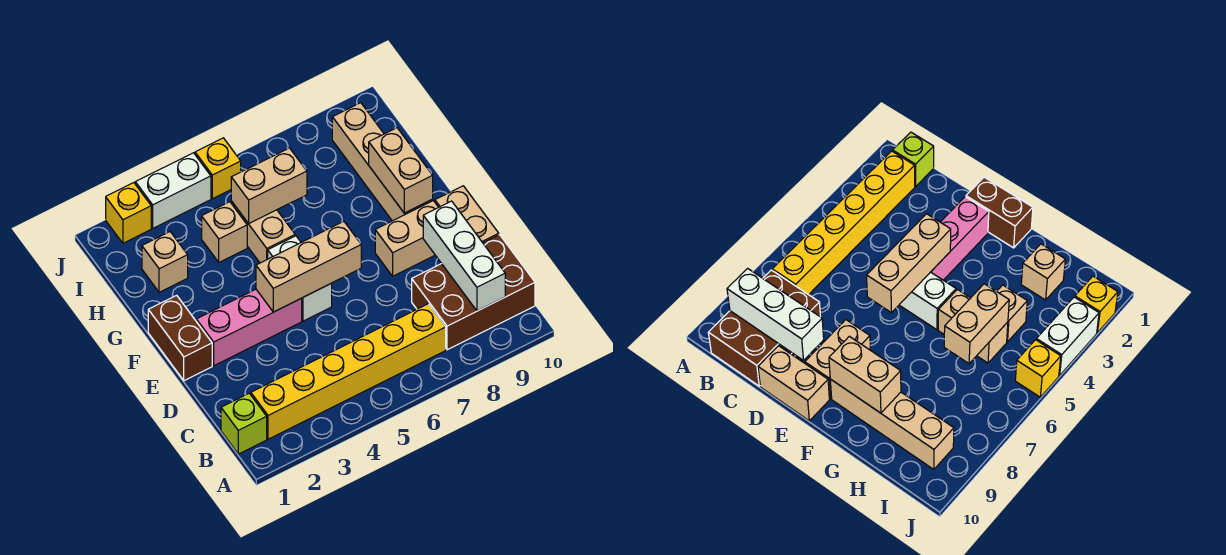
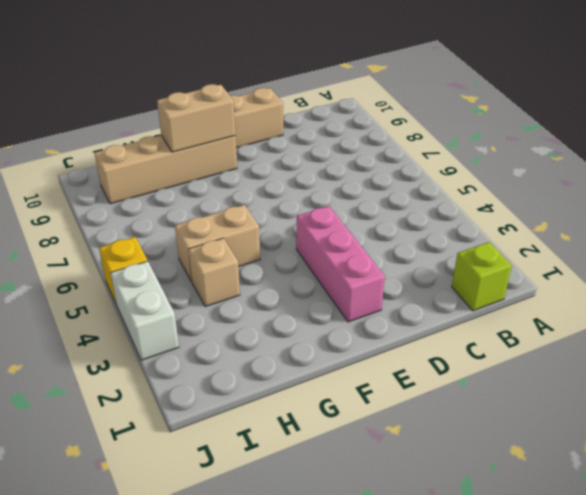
none -> yellow 1x6 brick [251,304,446,439]
none -> brown 2x3 brick [412,235,535,350]
none -> brown 1x2 brick [148,295,212,381]

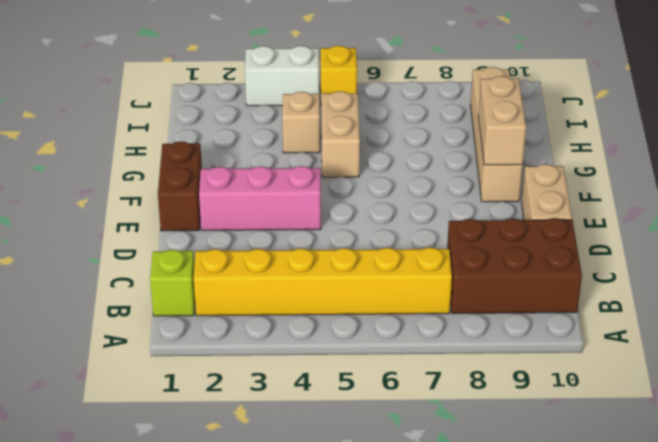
none -> white 1x2 brick [268,236,332,321]
none -> tan 1x2 brick [375,201,438,276]
none -> tan 1x1 brick [142,232,188,292]

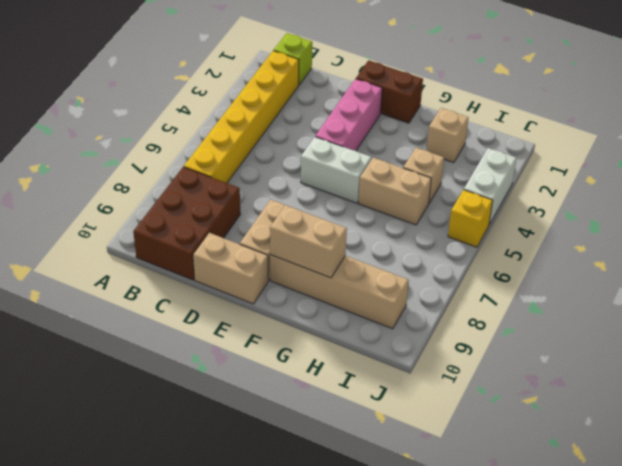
none -> yellow 1x1 brick [106,183,151,243]
none -> white 1x3 brick [423,201,505,311]
none -> tan 1x3 brick [256,222,361,312]

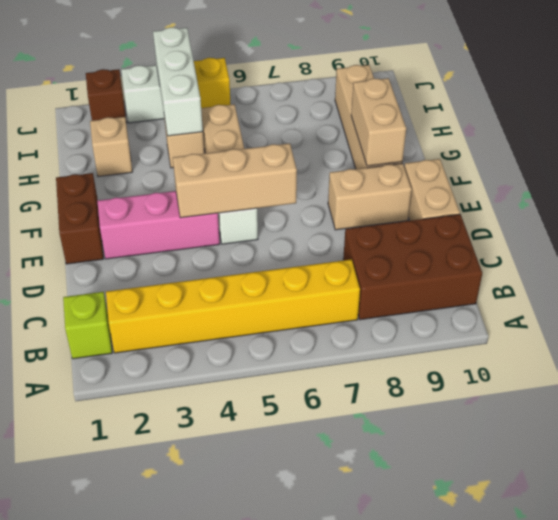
white 1x3 brick [153,27,203,136] -> white 1x3 brick moved to [423,201,505,311]
brown 1x1 brick [86,69,126,121] -> yellow 1x1 brick [106,183,151,243]
none -> tan 1x2 brick [231,148,307,224]

